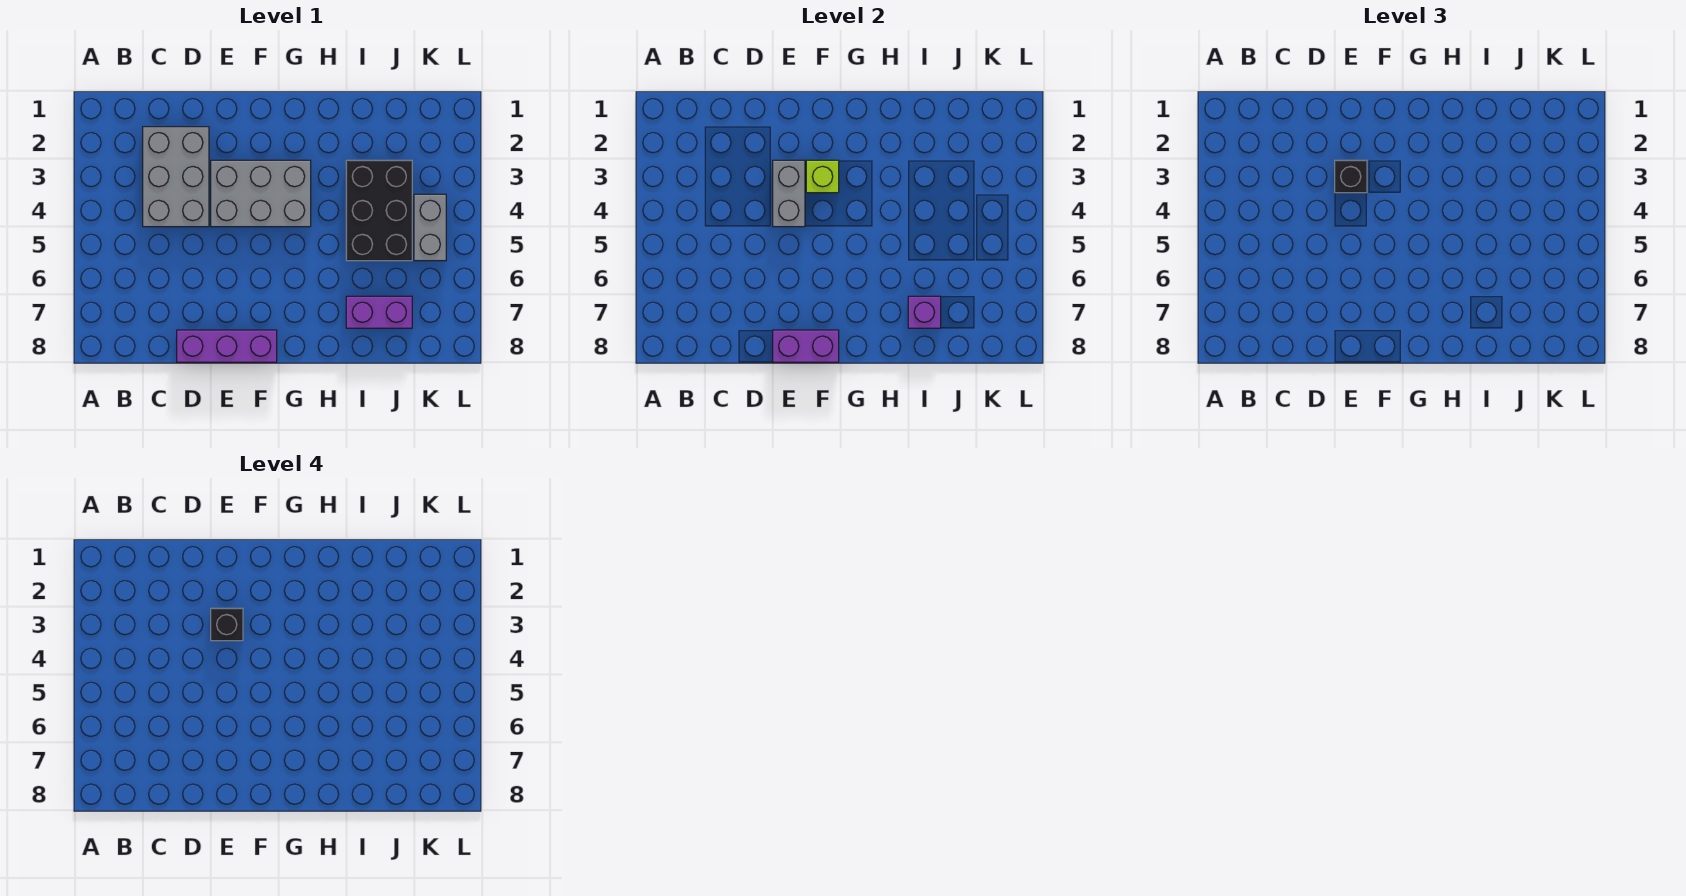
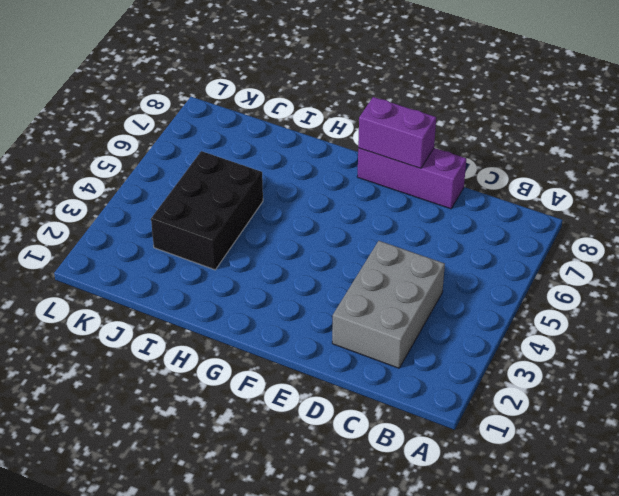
none -> grey 2x3 brick [211,160,311,227]
none -> purple 1x2 brick [346,296,412,328]
none -> grey 1x2 brick [414,194,446,261]

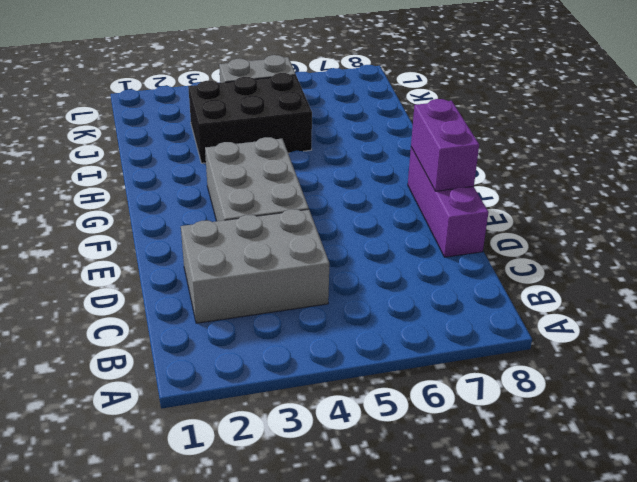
none -> purple 1x2 brick [346,296,412,328]
none -> grey 1x2 brick [773,160,805,227]
none -> lime 1x1 brick [806,160,839,193]

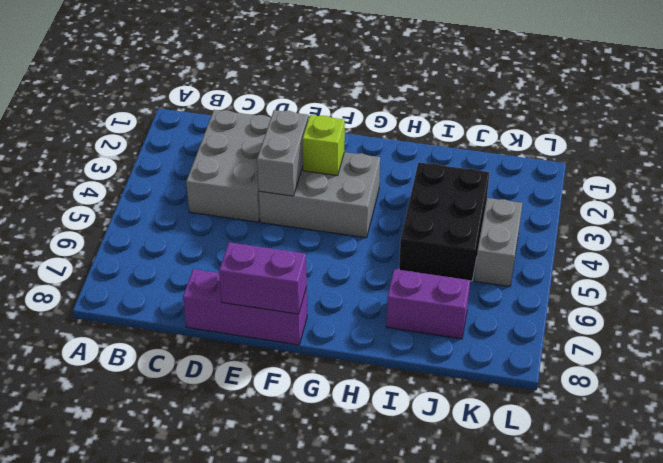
none -> purple 1x1 brick [908,296,941,328]
none -> black 1x1 brick [1335,160,1367,193]
none -> black 1x1 brick [211,608,243,641]

